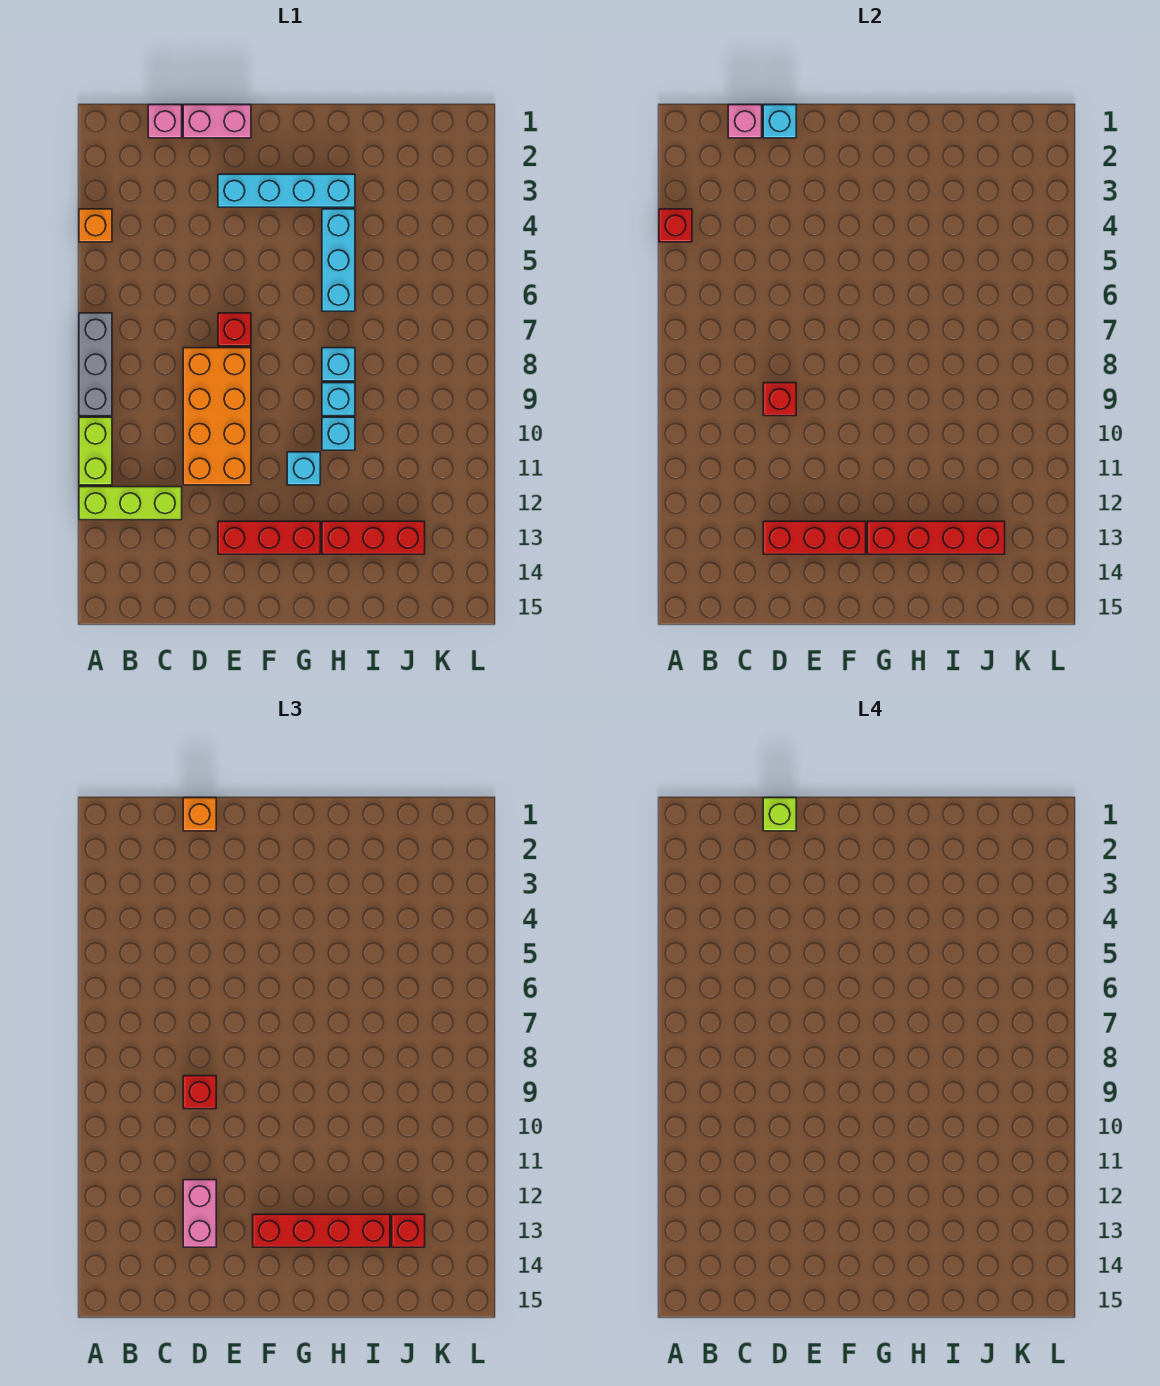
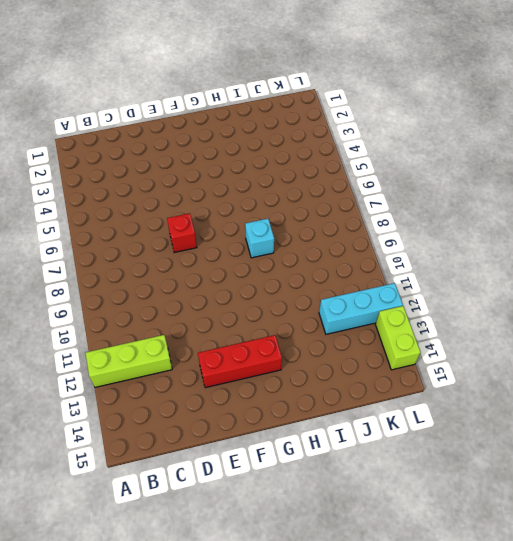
cyan 1x3 brick [319,283,403,334] -> cyan 1x3 brick turned to [322,209,355,311]
lime 1x2 brick [375,306,421,370] -> lime 1x2 brick moved to [79,417,112,485]
none -> orange 1x1 brick [79,209,112,242]
none -> grey 1x3 brick [79,313,112,416]
none -> pink 1x1 brick [148,105,182,138]

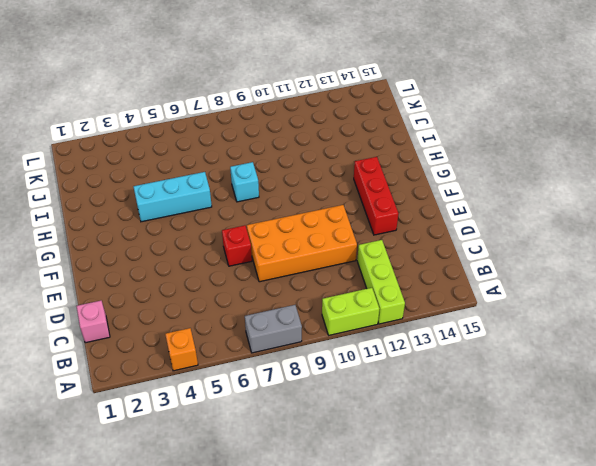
grey 1x2 brick [245,305,302,353] -> grey 1x3 brick [79,313,112,416]
none -> pink 1x2 brick [183,105,251,138]
none -> cyan 1x4 brick [218,174,355,207]
none -> cyan 1x1 brick [287,452,320,485]

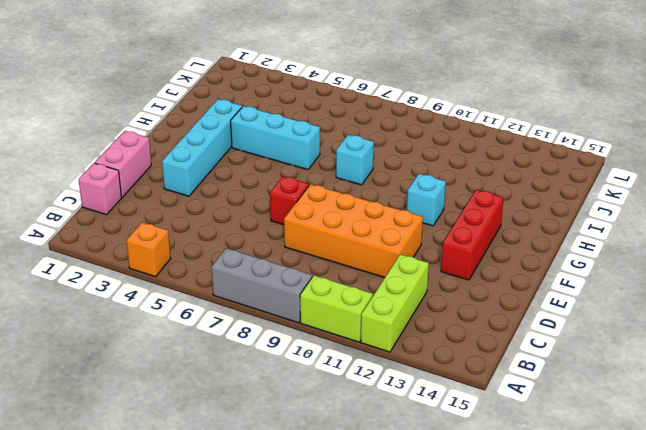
none -> cyan 1x1 brick [322,383,355,416]
none -> cyan 1x1 brick [322,417,355,450]
none -> red 1x3 brick [322,521,425,554]

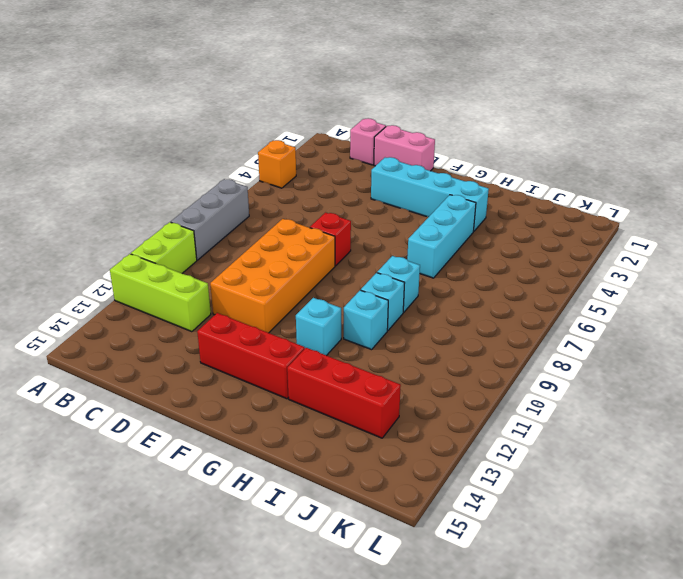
none -> red 1x1 brick [659,209,692,242]
none -> pink 1x1 brick [728,105,762,138]
none -> cyan 1x1 brick [763,105,796,138]

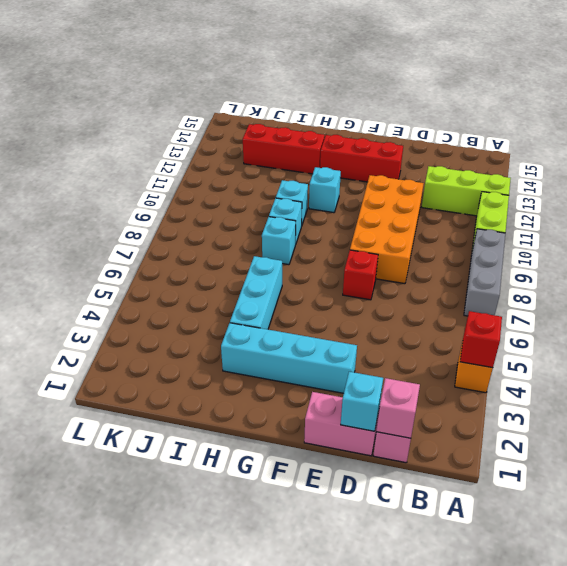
none -> red 1x1 brick [763,383,796,416]
none -> red 1x3 brick [763,521,866,554]
none -> red 1x4 brick [867,521,1005,554]

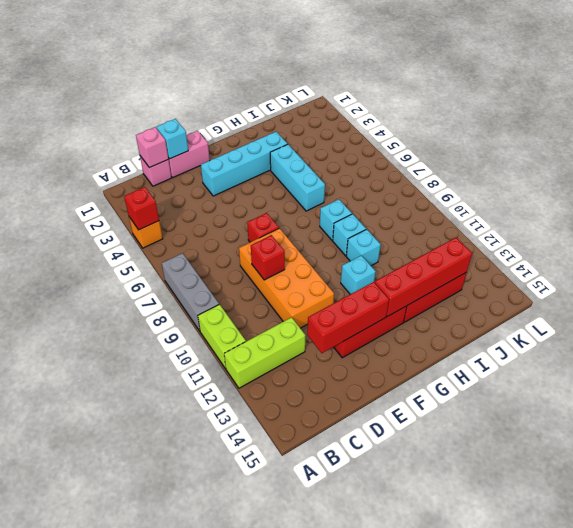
none -> orange 1x1 brick [183,798,216,831]
none -> red 1x1 brick [183,1076,216,1109]
none -> pink 1x2 brick [183,1180,216,1247]

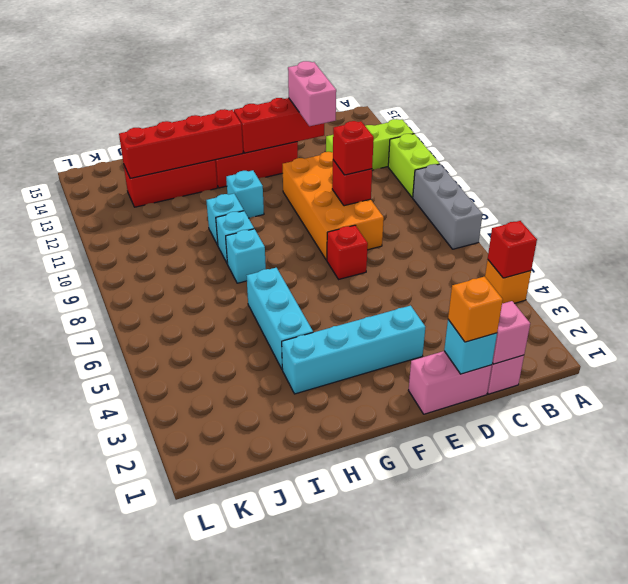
none -> red 1x4 brick [253,1214,390,1247]
none -> red 1x1 brick [392,1214,425,1247]
none -> lime 1x1 brick [763,798,796,831]

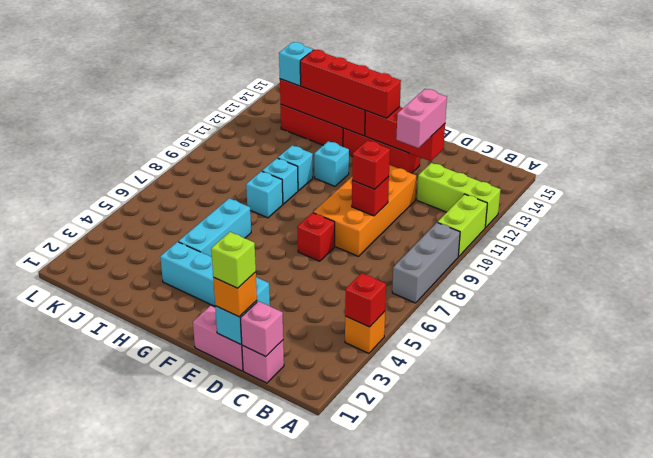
cyan 1x1 brick [279,42,313,86] -> red 1x1 brick [392,1214,425,1247]

